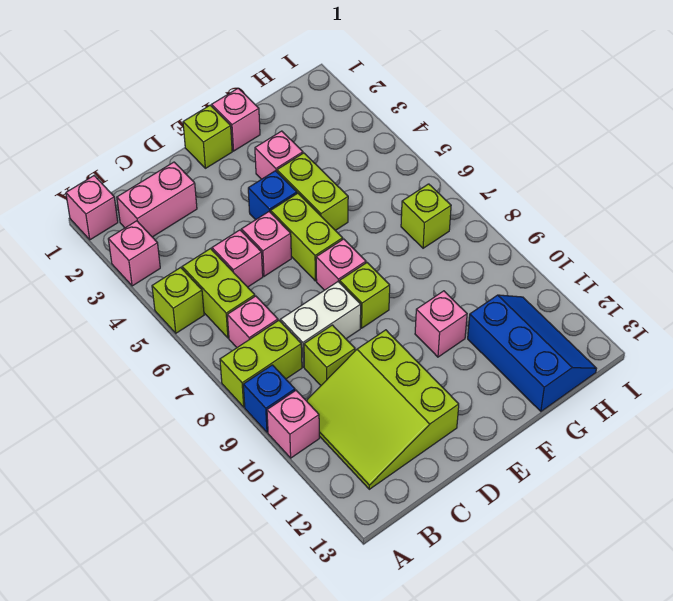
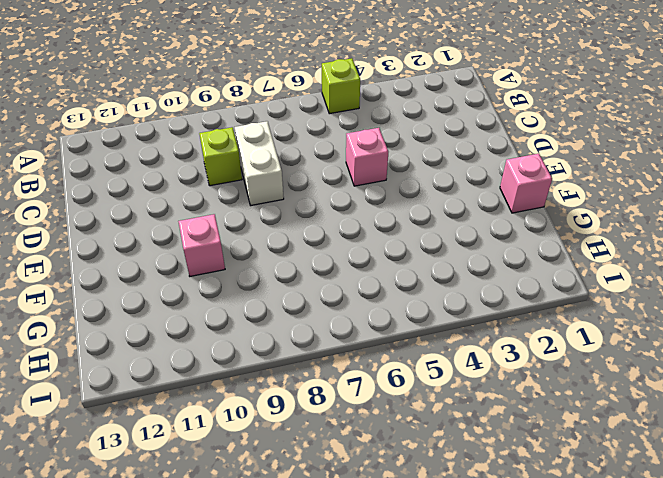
none -> pink 1x1 brick [66,176,118,240]
none -> pink 1x1 brick [108,221,160,286]
none -> lime 1x2 brick [220,321,302,407]

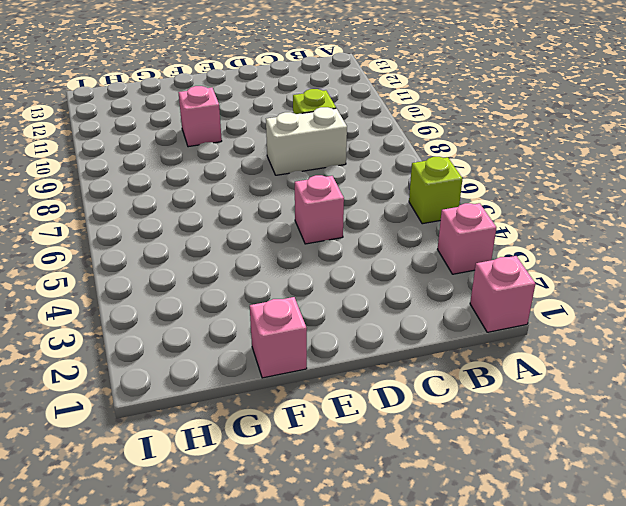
none -> lime 1x2 brick [220,321,302,407]
none -> blue 1x1 brick [243,365,295,432]
none -> pink 1x1 brick [267,390,319,458]

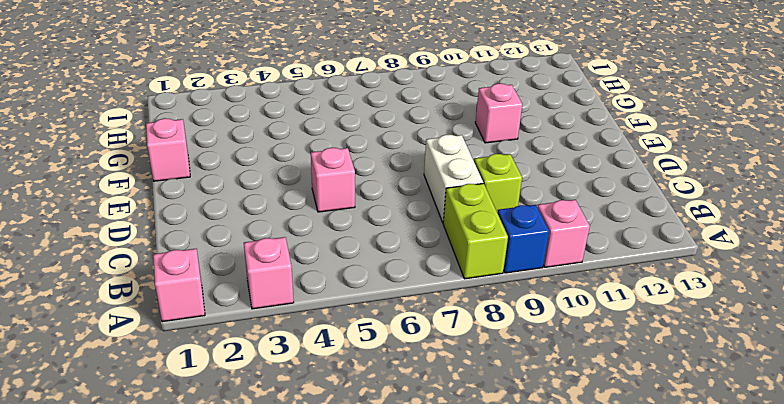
none -> lime 1x1 brick [152,267,204,333]
none -> pink 1x2 brick [117,162,197,237]
none -> lime 1x2 brick [182,249,255,338]

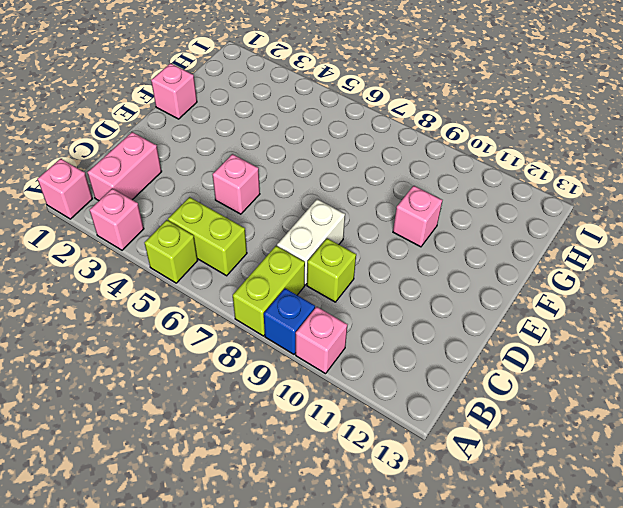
none -> pink 1x1 brick [227,296,278,347]
none -> lime 3x3 slope [307,330,459,489]
none -> pink 1x1 brick [212,230,263,287]

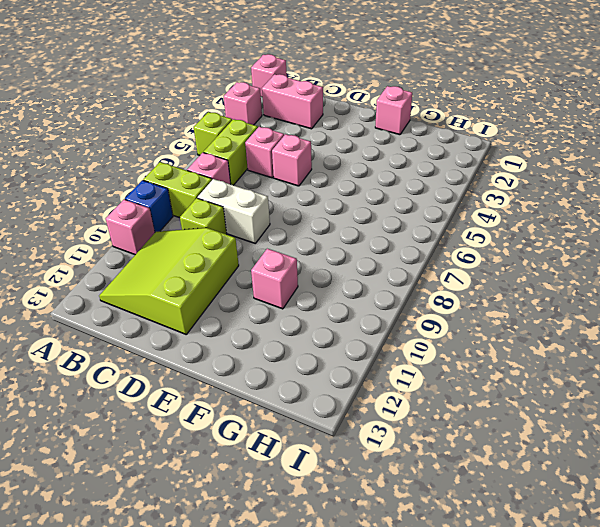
none -> lime 1x1 brick [183,105,232,168]
none -> blue 1x1 brick [248,171,297,220]
none -> lime 1x2 brick [271,193,343,281]

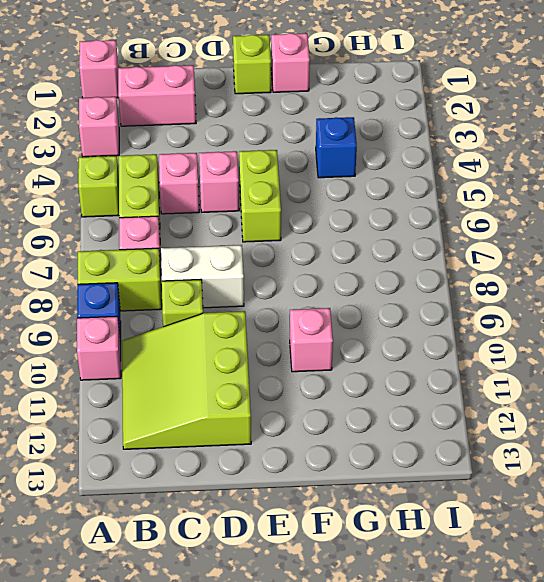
blue 1x1 brick [316,117,357,178] -> blue 1x1 brick moved to [248,171,297,220]
none -> pink 1x1 brick [316,239,366,290]
none -> lime 1x1 brick [340,263,390,328]
none -> pink 1x1 brick [255,131,303,179]

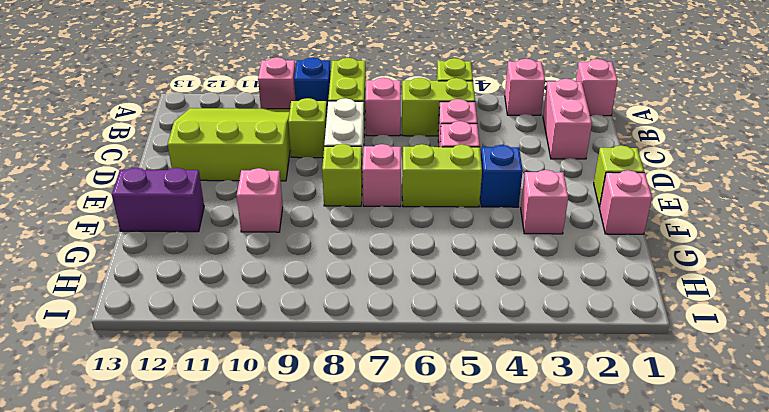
purple 1x2 brick [112,168,204,232] -> none
none -> lime 1x2 brick [277,153,348,230]
none -> blue 2x3 slope [468,295,596,411]
none -> lime 1x1 brick [401,184,451,248]

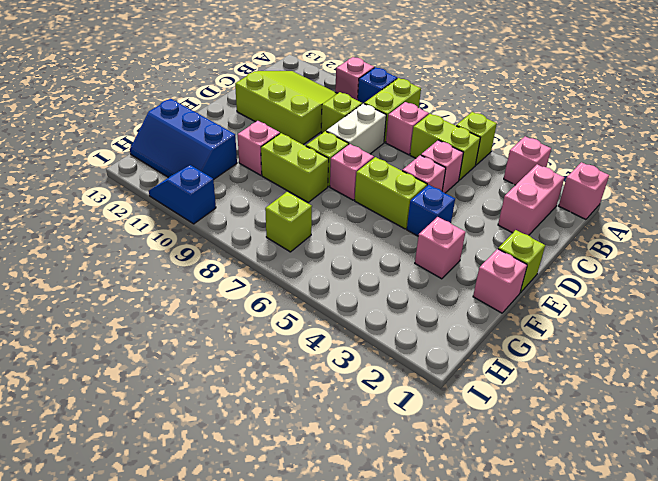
lime 1x2 brick [261,133,329,202] -> lime 1x2 brick moved to [277,153,348,230]
blue 1x2 slope [149,165,216,224] -> none

